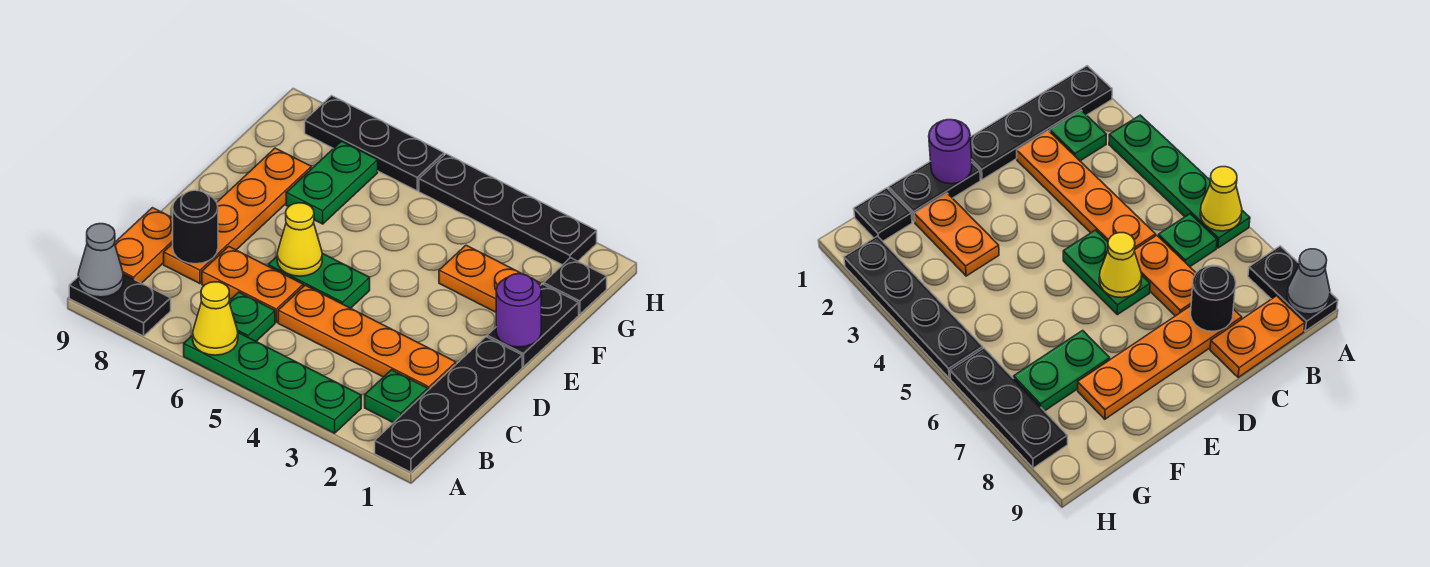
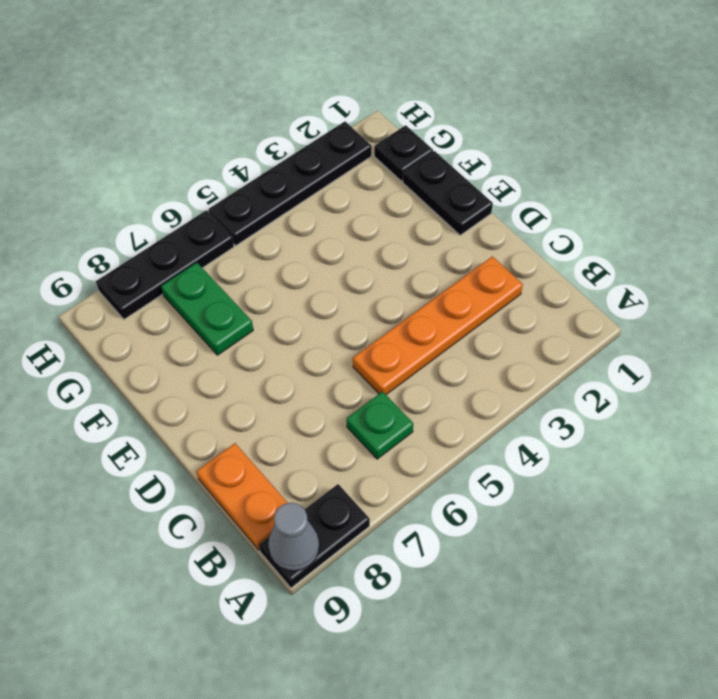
none -> black 1x4 plate [375,337,522,472]
none -> green 1x4 plate [184,333,361,433]
none -> green 1x1 plate [365,370,428,423]

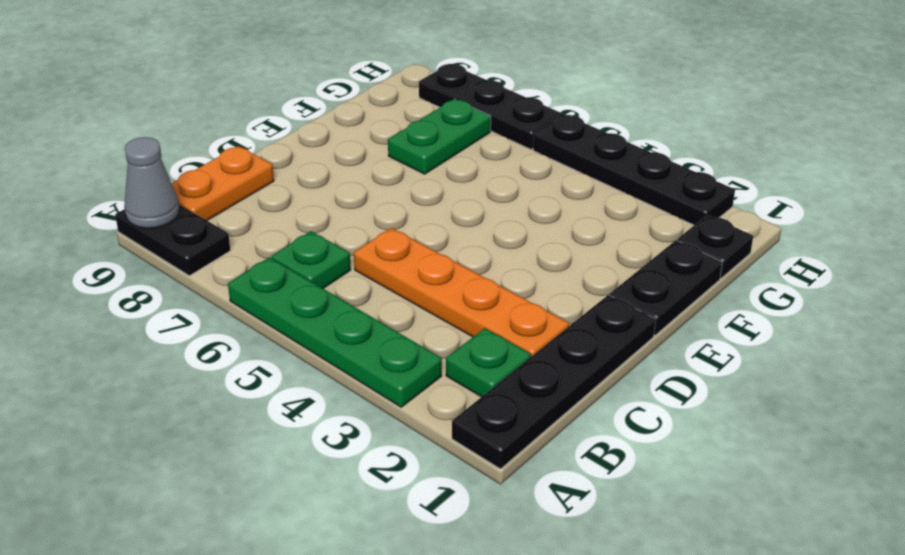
none -> orange 1x2 plate [202,247,303,322]
none -> orange 1x4 plate [164,148,311,284]
none -> green 1x2 plate [268,253,370,308]

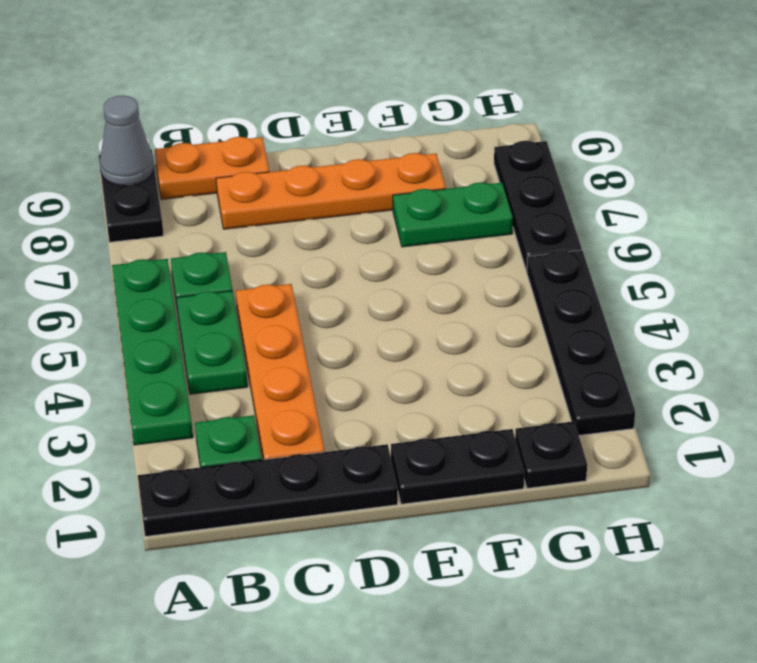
green 1x2 plate [176,291,248,394] -> green 1x2 plate moved to [268,253,370,308]
none -> orange 1x2 plate [202,247,303,322]
none -> orange 1x2 plate [439,245,540,312]
none -> yellow 1x1 cone [193,282,238,355]

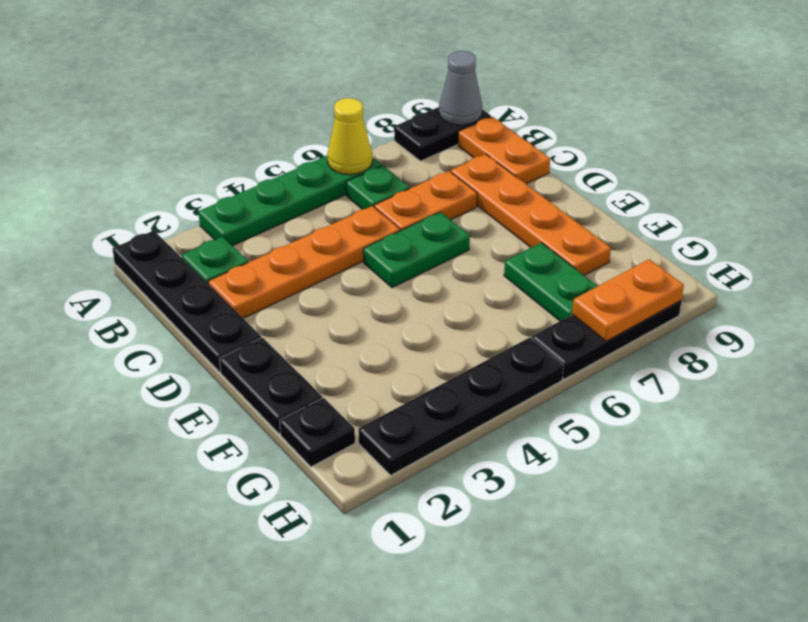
orange 1x2 plate [572,259,684,341] -> orange 1x2 plate moved to [439,245,540,312]
none -> black 1x1 round brick [173,190,218,264]
none -> yellow 1x1 cone [277,203,322,276]
none -> purple 1x1 round brick [496,274,541,347]

